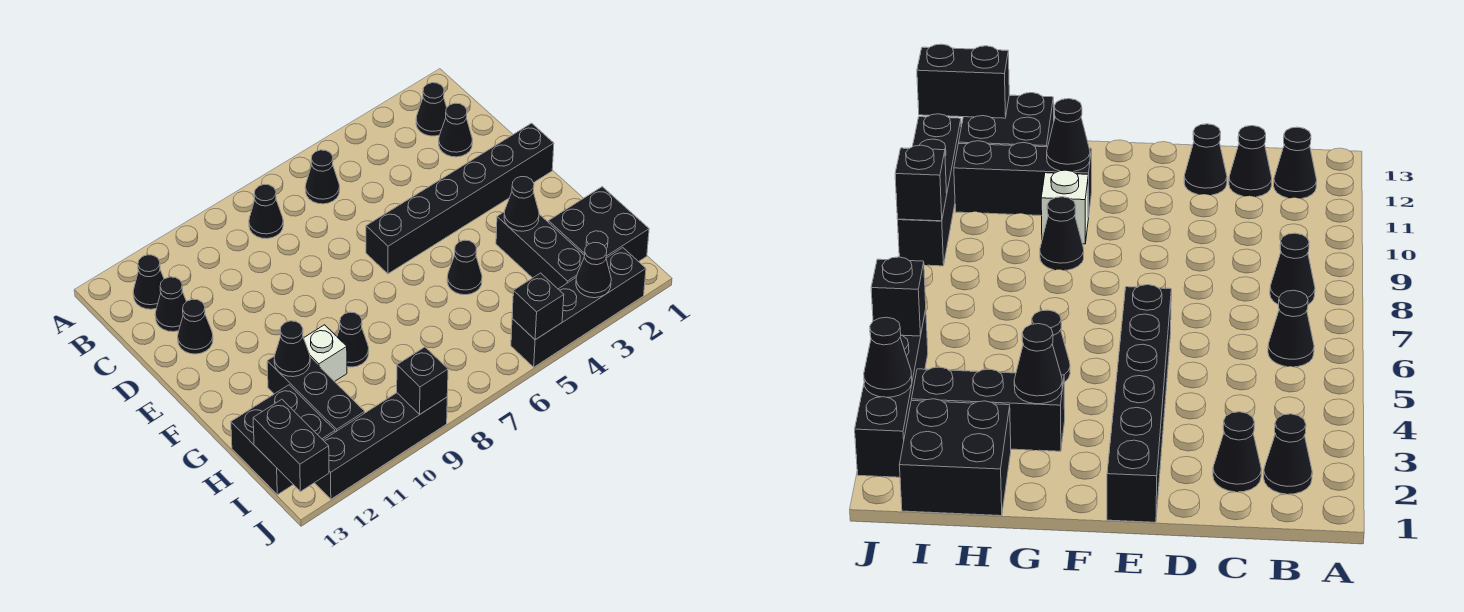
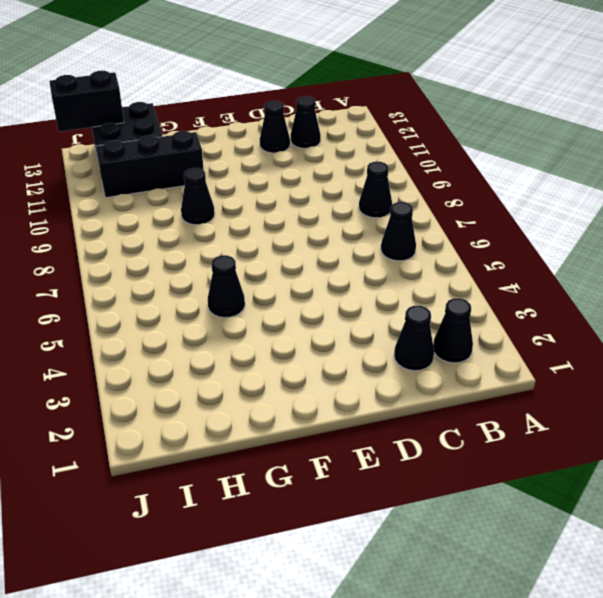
none -> black 1x1 cone [133,255,164,309]
none -> black 1x6 brick [366,123,554,274]
none -> black 1x3 brick [496,212,585,289]

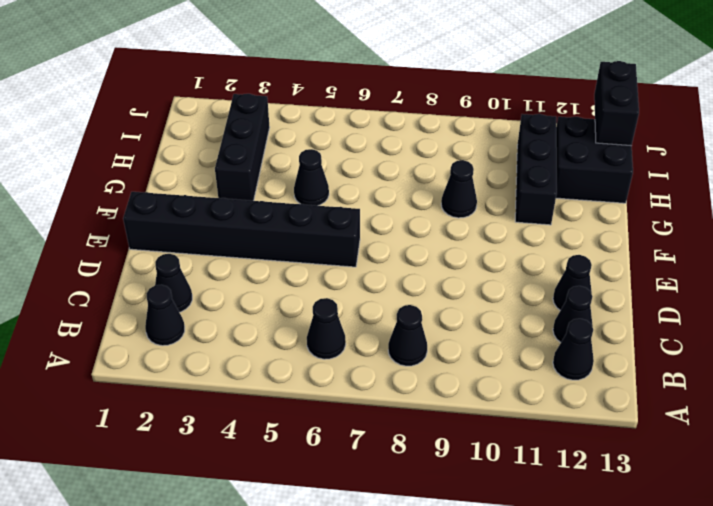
none -> white 1x1 brick [304,325,347,382]
none -> black 2x2 brick [548,187,649,262]
none -> black 1x4 brick [511,248,646,367]

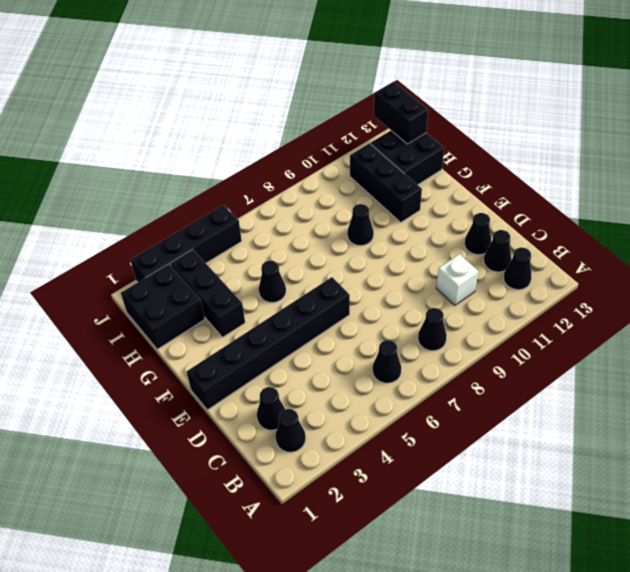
white 1x1 brick [436,254,478,305] -> white 1x1 brick moved to [304,325,347,382]
none -> black 1x4 brick [315,393,447,499]
none -> black 1x1 cone [504,177,539,231]
none -> black 1x1 cone [274,321,310,377]

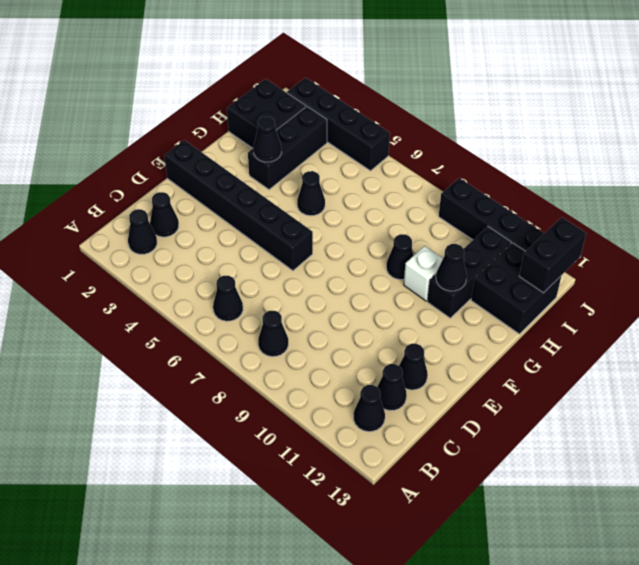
none -> black 1x1 cone [576,242,611,298]
none -> black 1x1 brick [512,273,564,340]
none -> black 1x1 brick [397,347,448,415]

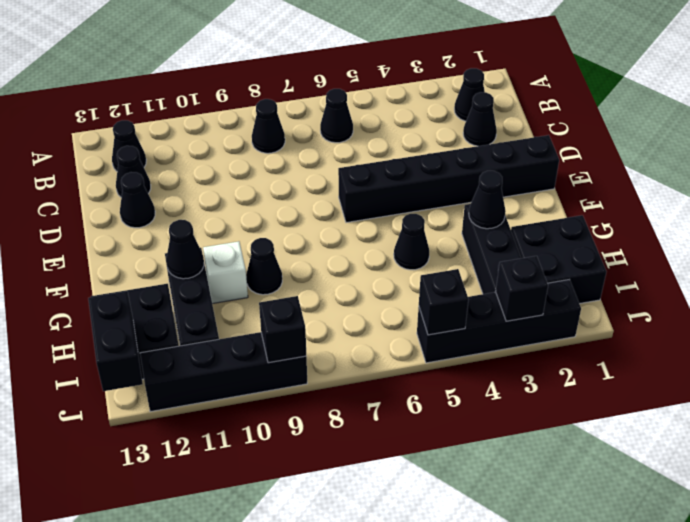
black 1x1 brick [496,256,548,321] -> black 1x1 cone [576,242,611,298]

